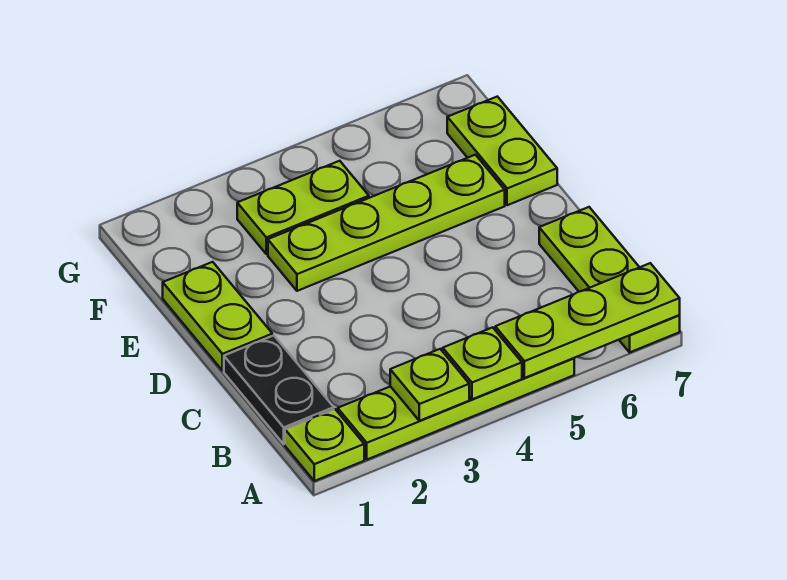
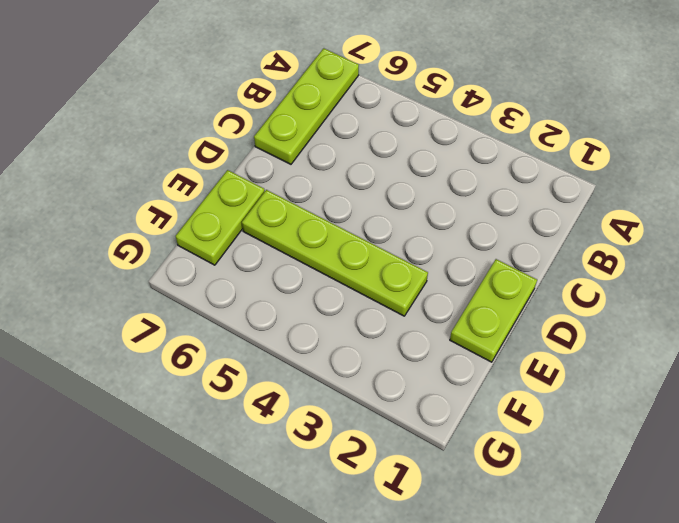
none -> lime 1x1 plate [285,409,364,481]
none -> lime 1x4 plate [338,358,574,460]

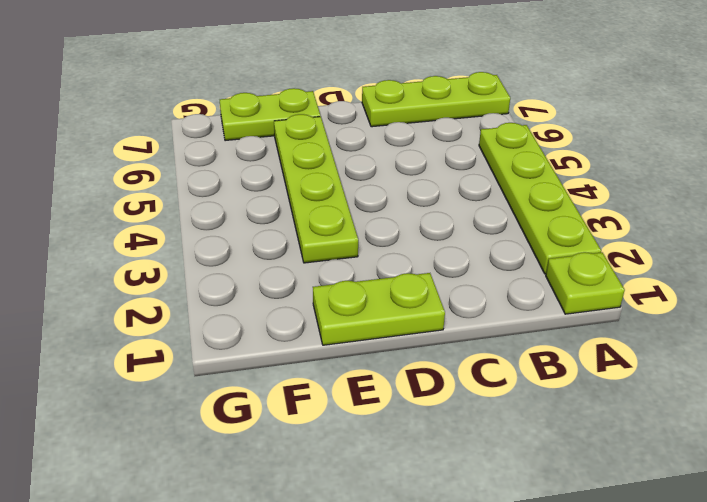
none -> black 1x2 plate [224,336,334,444]
none -> lime 1x2 plate [237,161,369,254]

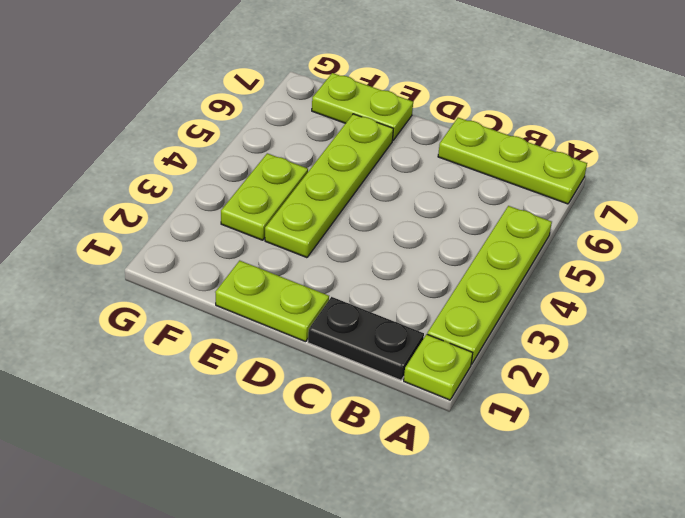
none -> lime 1x1 plate [390,349,469,421]
none -> lime 1x1 plate [443,327,522,399]

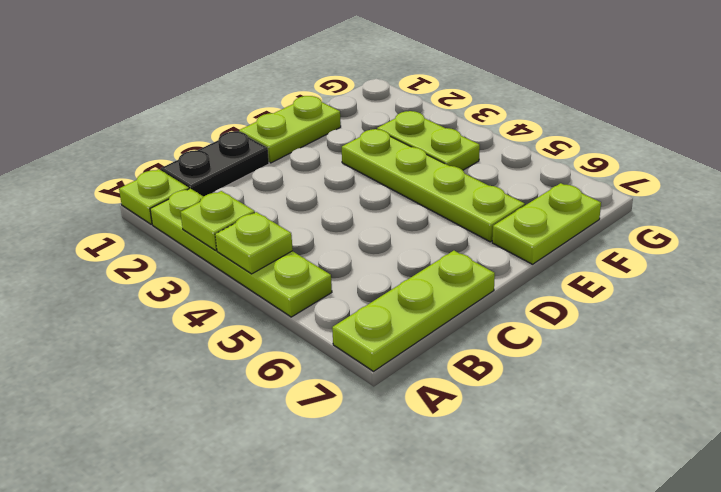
none -> lime 1x3 plate [495,263,680,378]

